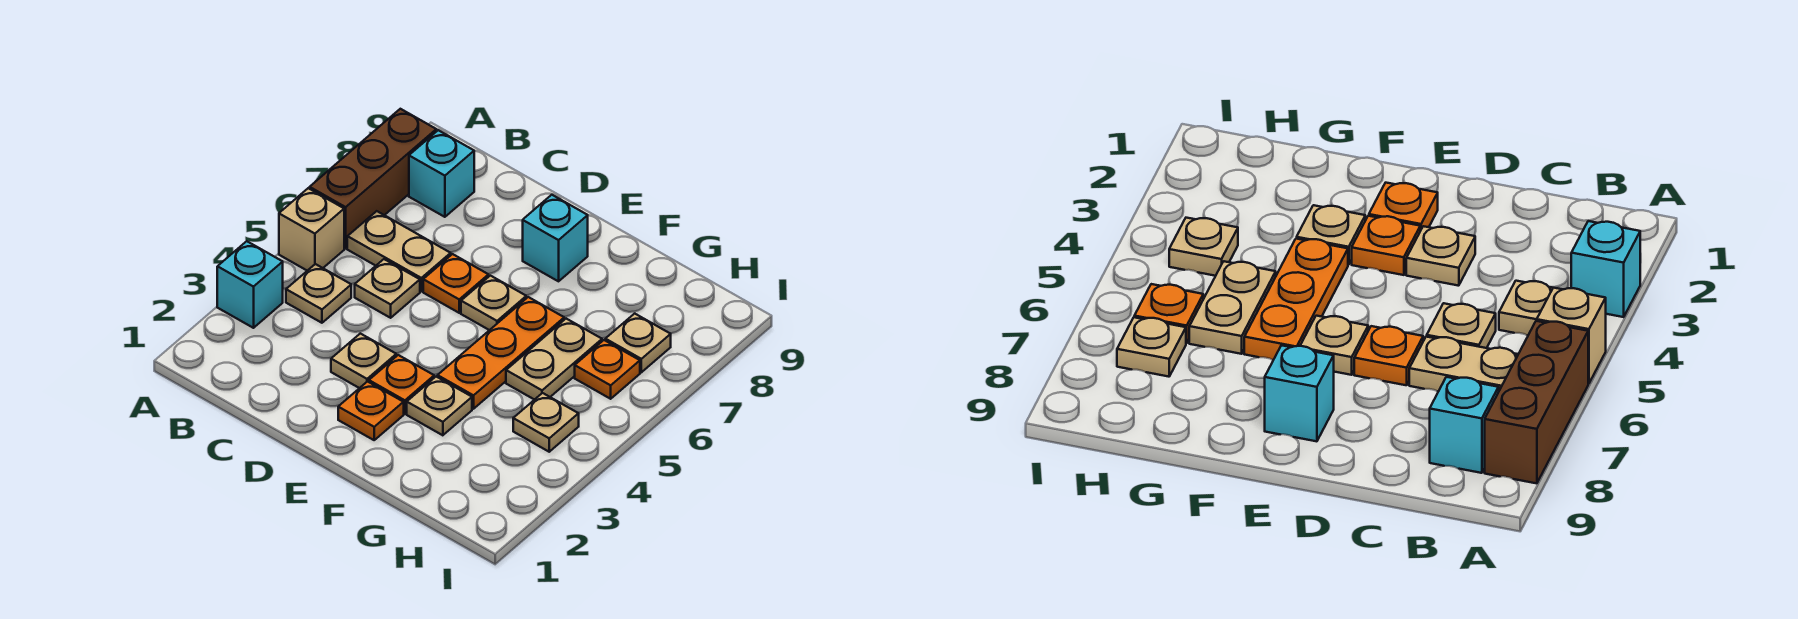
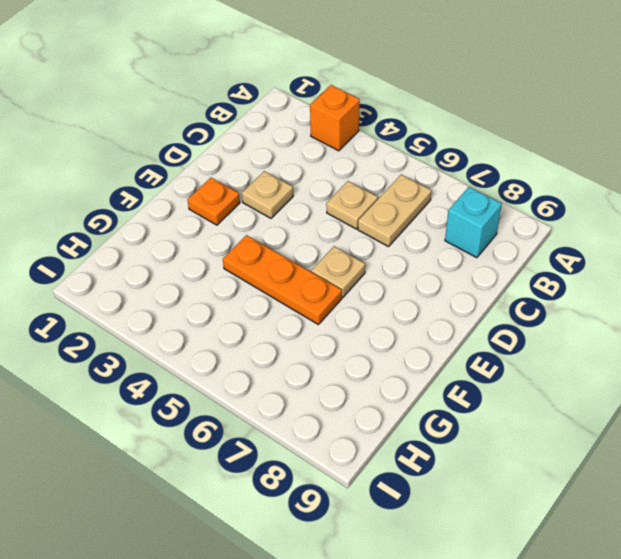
orange 1x1 brick [310,85,360,151] -> cyan 1x1 brick [217,241,283,328]
none -> tan 1x1 brick [279,188,344,271]
none -> brown 1x3 brick [310,109,436,248]
none -> tan 1x1 plate [286,264,351,323]

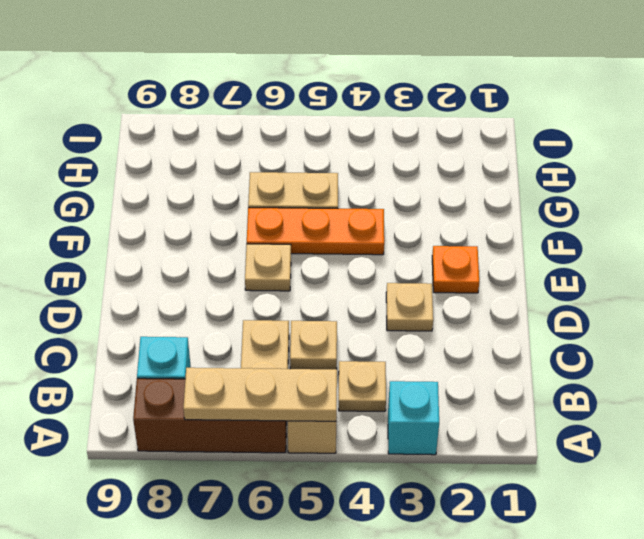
tan 1x3 plate [183,368,337,421] -> none
none -> orange 1x1 plate [423,254,489,313]
none -> orange 1x1 plate [369,355,434,414]
none -> cyan 1x1 brick [523,195,588,281]

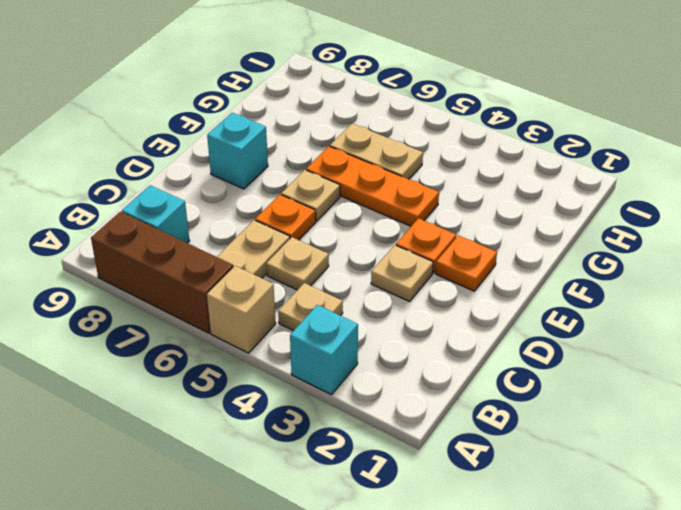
none -> tan 1x1 plate [407,377,472,435]
none -> tan 1x1 plate [513,393,579,452]
none -> orange 1x1 plate [575,340,640,399]

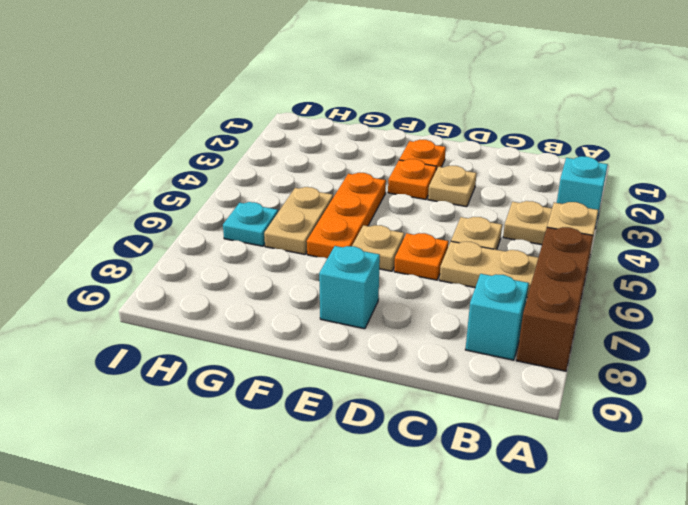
cyan 1x1 plate [223,202,278,246] -> orange 1x1 plate [575,340,640,399]
none -> tan 1x1 plate [407,377,472,435]
none -> tan 1x1 plate [513,393,579,452]
none -> tan 1x1 plate [605,314,671,372]

